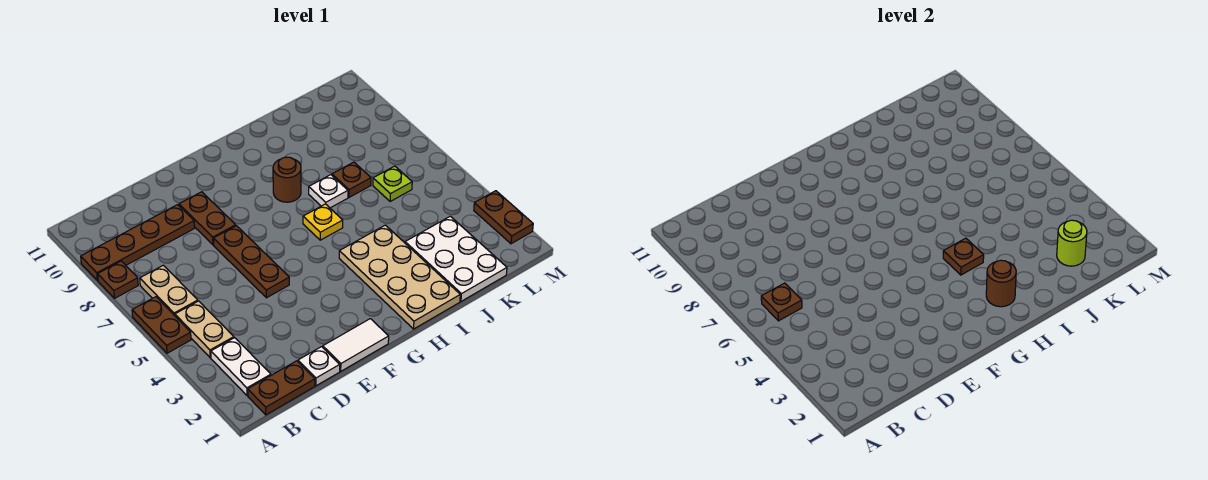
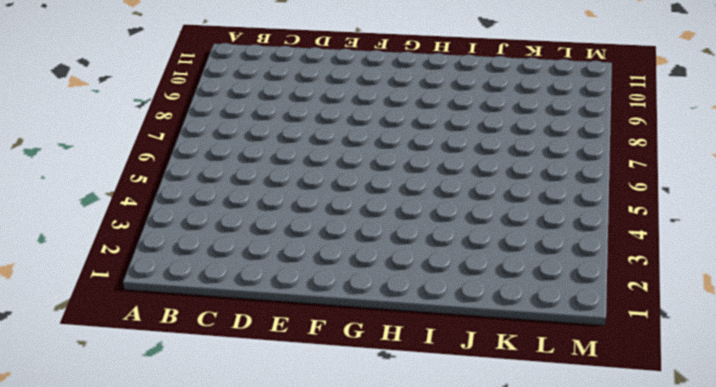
none -> brown 1x2 plate [132,297,191,353]
none -> brown 1x1 plate [98,261,138,298]
none -> brown 1x4 plate [81,205,194,281]

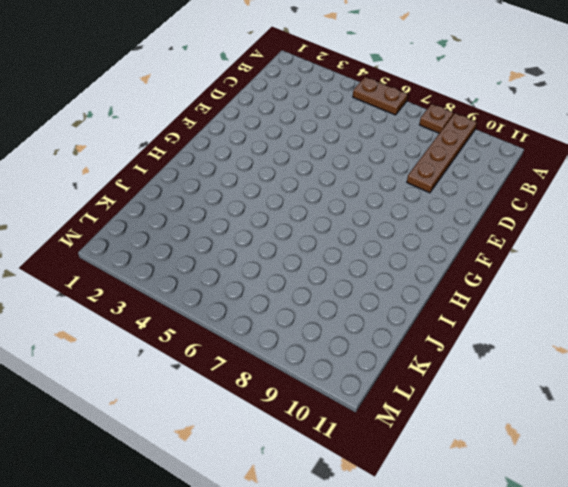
none -> brown 1x2 plate [248,361,315,415]
none -> white 1x2 plate [211,338,271,396]
none -> tan 1x2 plate [175,301,234,358]

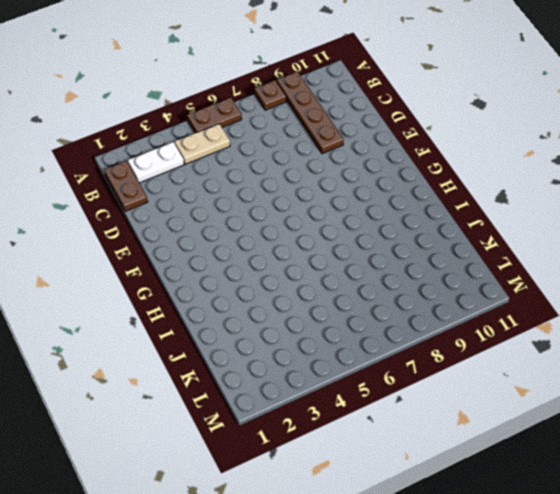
none -> tan 1x2 plate [140,265,198,316]
none -> white 1x1 plate [298,347,340,386]
none -> white 1x2 tile [323,319,389,371]

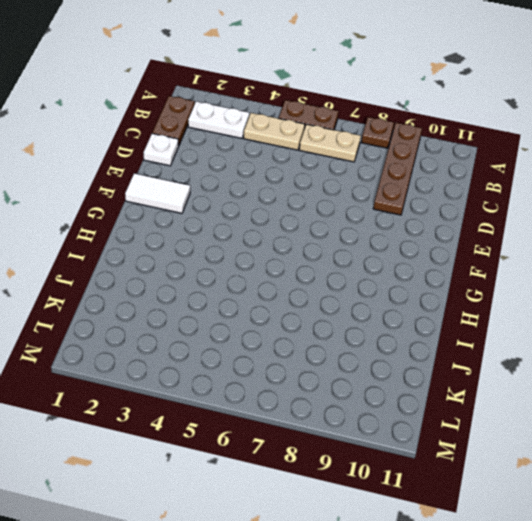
white 1x2 tile [125,173,190,213] -> white 1x2 tile turned to [323,319,389,371]
none -> brown 1x3 plate [214,226,289,298]
none -> brown 1x2 plate [179,192,236,245]
none -> tan 2x4 plate [339,225,460,329]

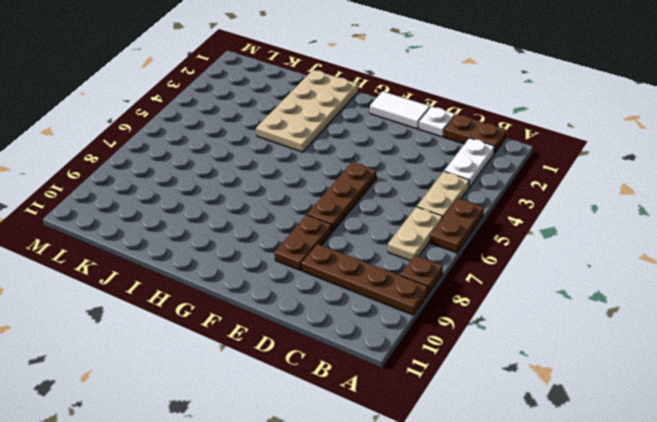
none -> yellow 1x1 plate [303,204,343,240]
none -> brown 1x1 round brick [273,157,301,202]
none -> white 1x1 plate [309,175,348,208]

